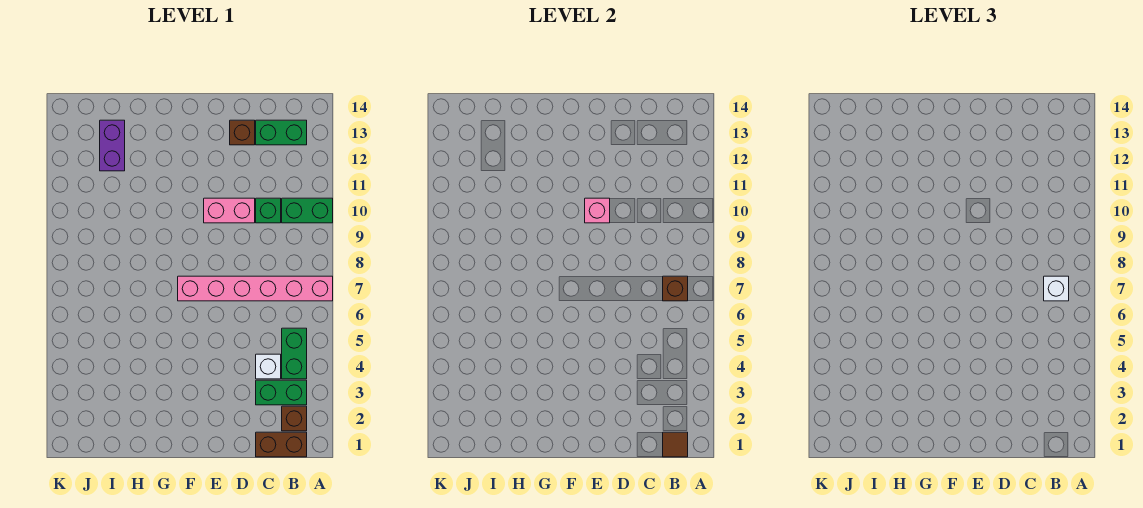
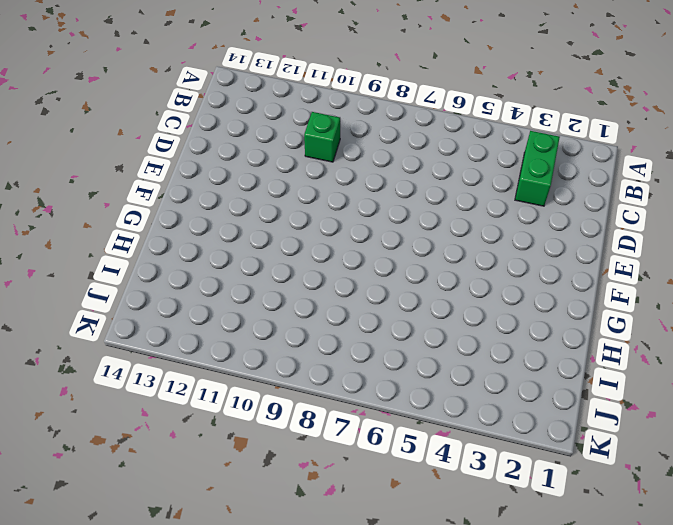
none -> pink 1x6 brick [178,276,333,301]
none -> green 1x2 brick [282,198,333,223]
none -> brown 1x2 brick [256,432,307,457]

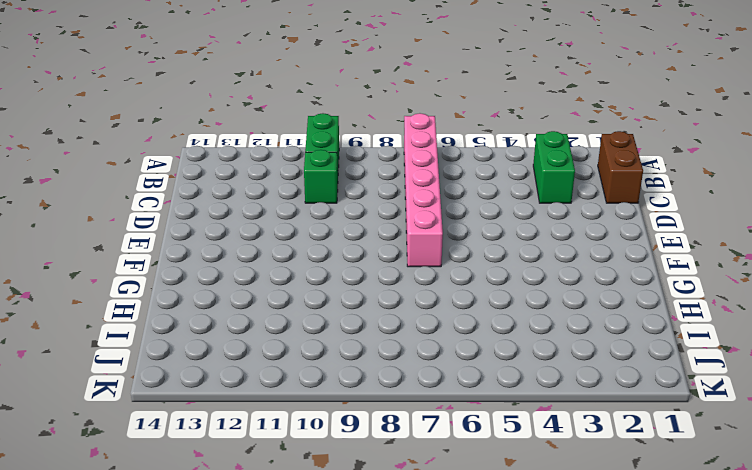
none -> brown 1x1 brick [282,406,307,431]
none -> green 1x2 brick [282,328,307,379]
none -> green 1x2 brick [256,120,307,145]

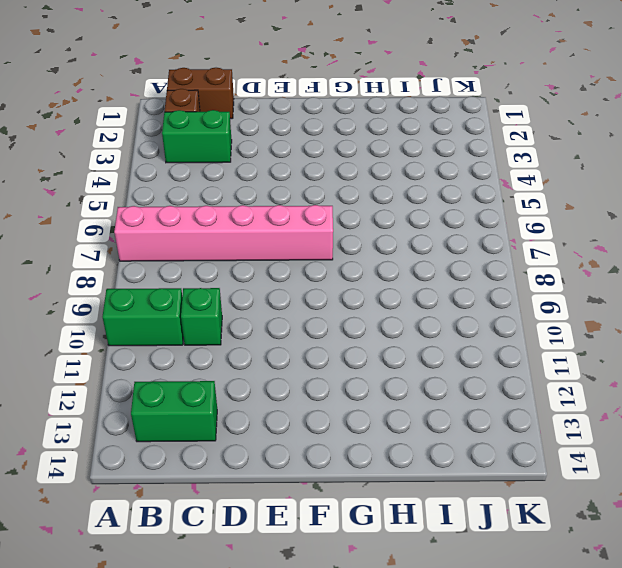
none -> green 1x2 brick [282,328,307,379]
none -> white 1x1 brick [256,354,281,379]
none -> pink 1x2 brick [204,198,255,223]

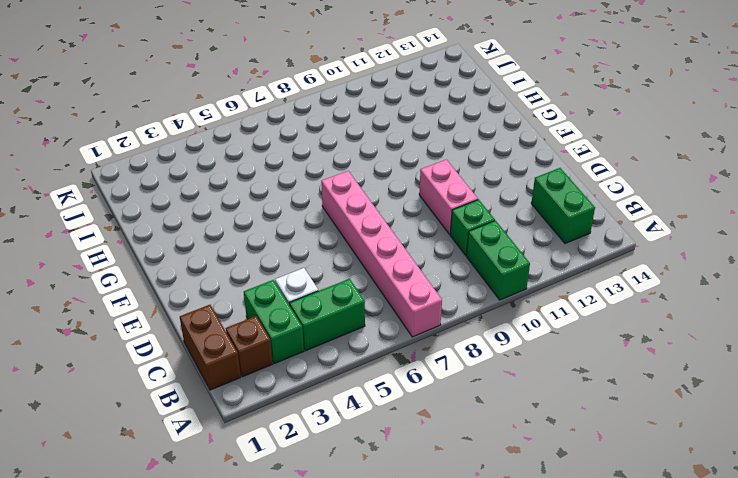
none -> brown 1x1 brick [230,120,255,145]
none -> purple 1x2 brick [100,120,125,171]
none -> brown 1x1 tile [663,432,688,457]

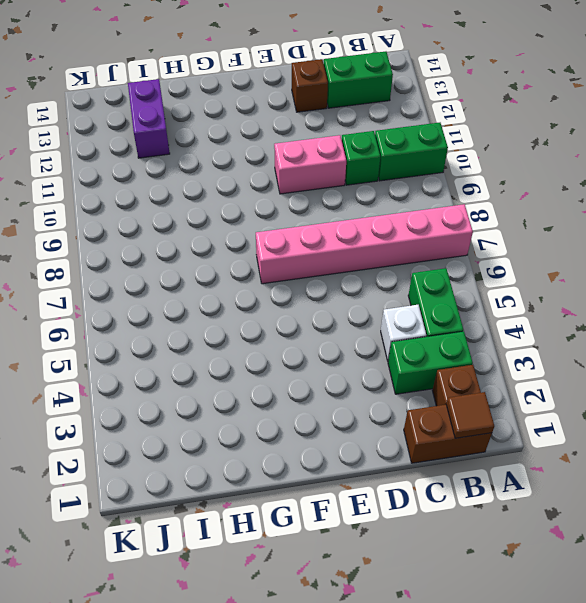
none -> brown 1x1 brick [663,276,688,301]
none -> pink 1x1 brick [585,198,610,223]
none -> white 1x1 brick [1044,276,1069,301]

